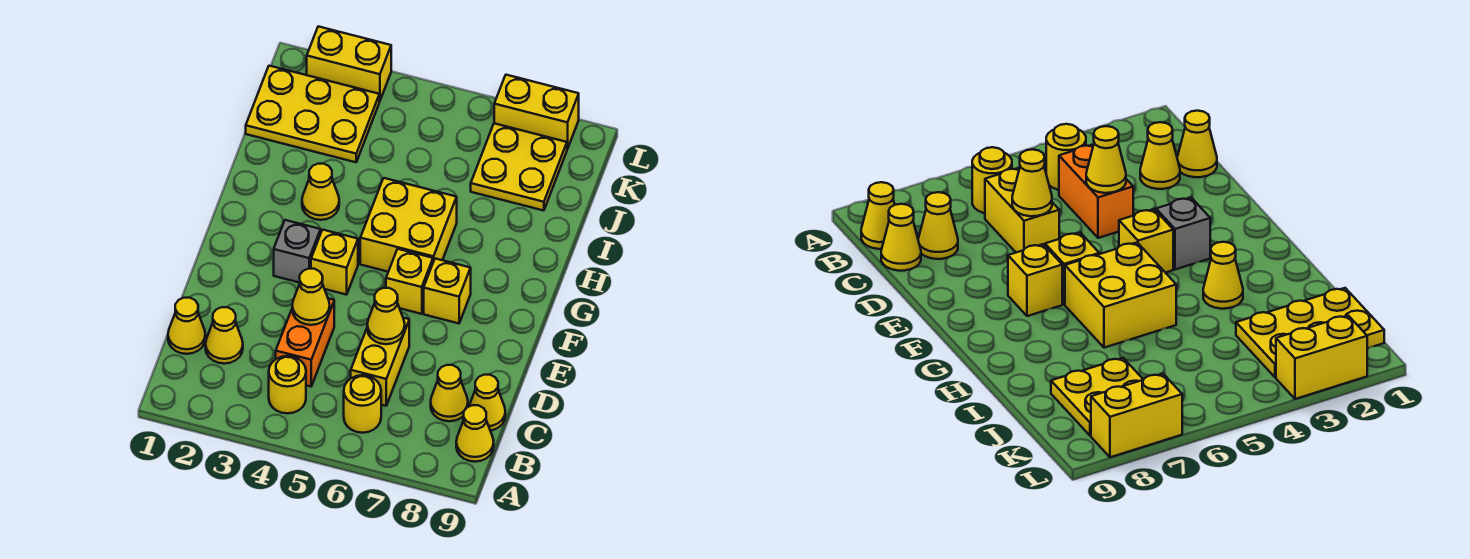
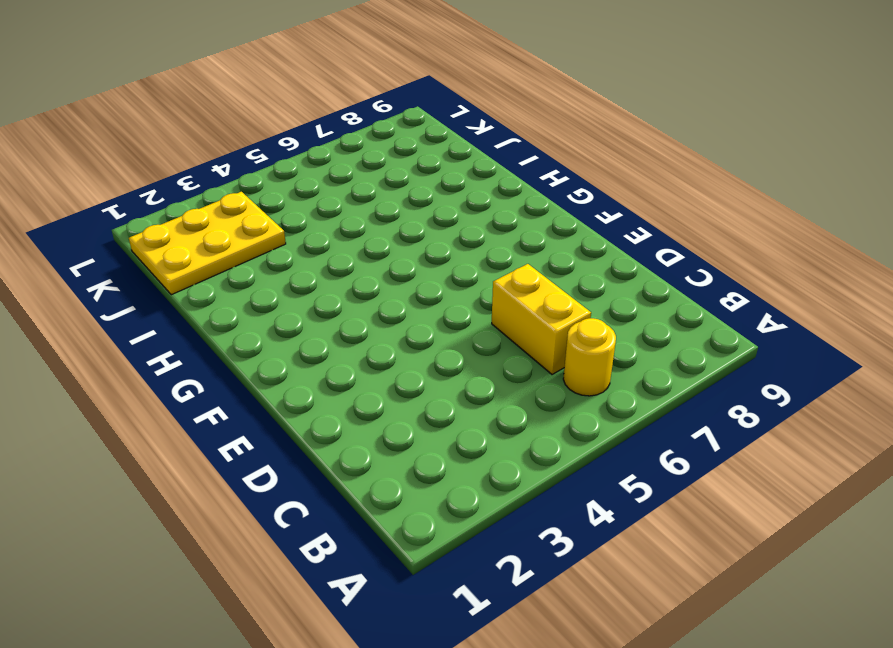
none -> yellow 1x1 round brick [269,356,306,413]
none -> yellow 1x1 cone [456,405,494,462]
none -> yellow 1x1 cone [168,298,205,354]

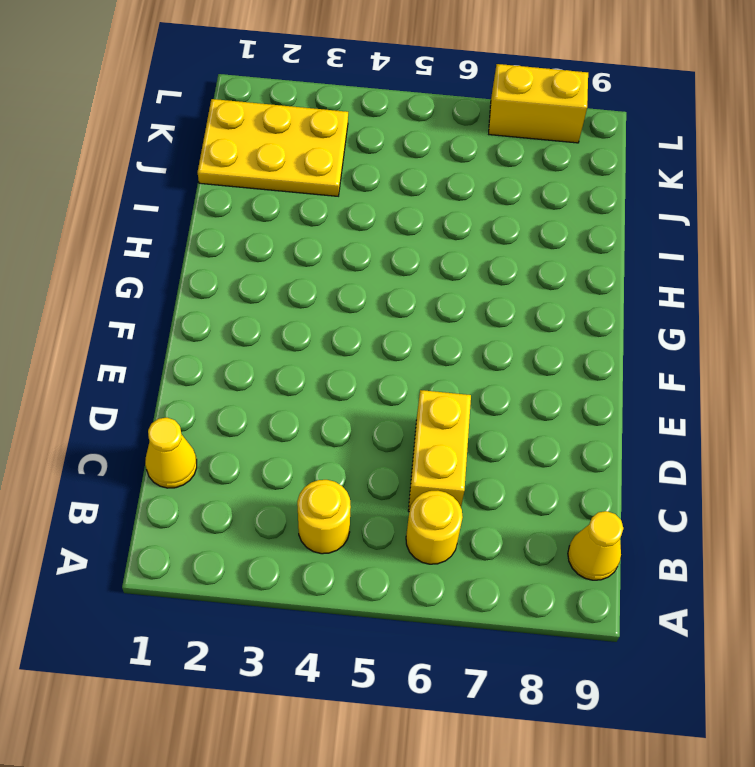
none -> yellow 1x1 cone [206,307,243,364]
none -> orange 1x2 brick [276,298,334,386]
none -> yellow 1x1 cone [431,365,468,421]

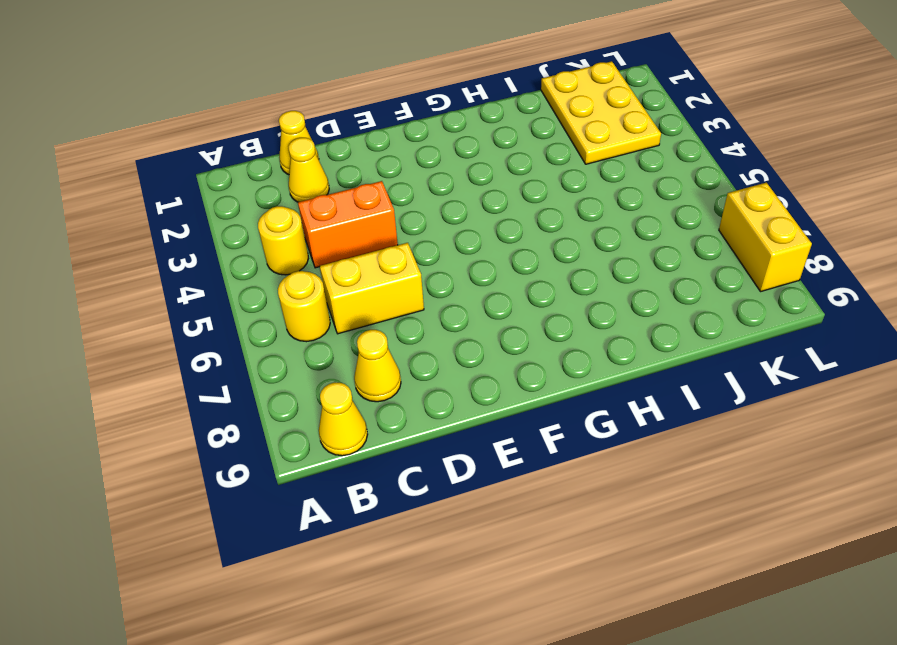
none -> yellow 1x1 cone [469,375,505,431]
none -> grey 1x1 brick [274,220,321,283]
none -> yellow 1x1 brick [311,230,358,295]

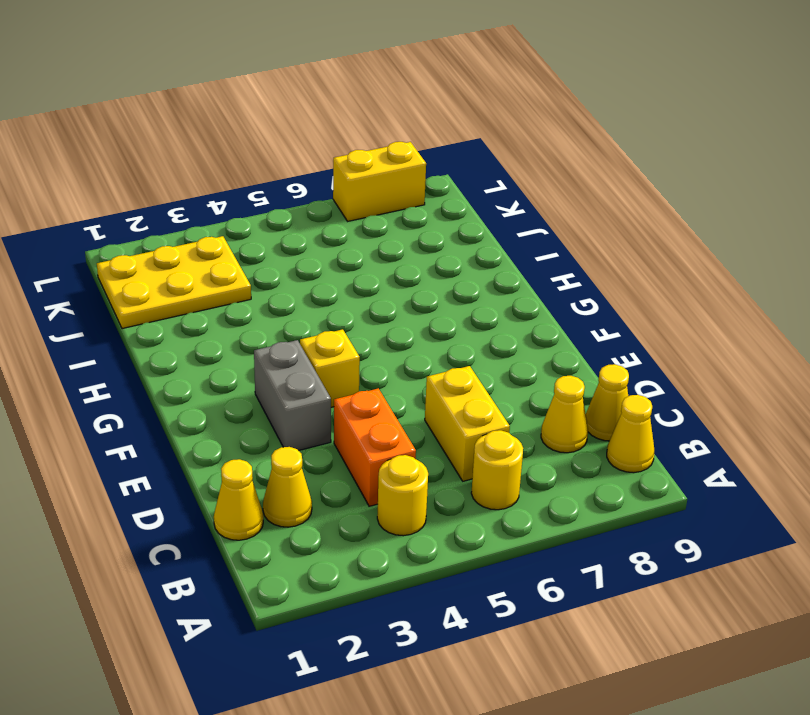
grey 1x2 brick [254,340,331,451] -> grey 1x1 brick [274,220,321,283]
none -> yellow 1x1 brick [386,249,433,314]
none -> yellow 1x1 brick [424,259,471,323]
none -> yellow 2x2 brick [360,178,457,272]

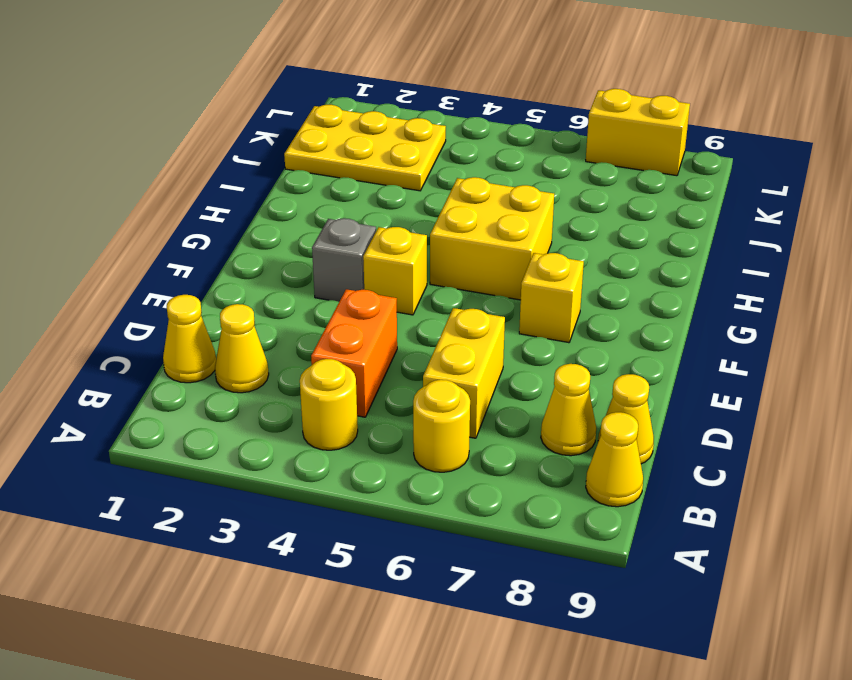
none -> yellow 1x1 brick [386,249,433,314]
none -> yellow 1x1 cone [302,164,339,220]
none -> yellow 2x2 plate [471,123,567,211]

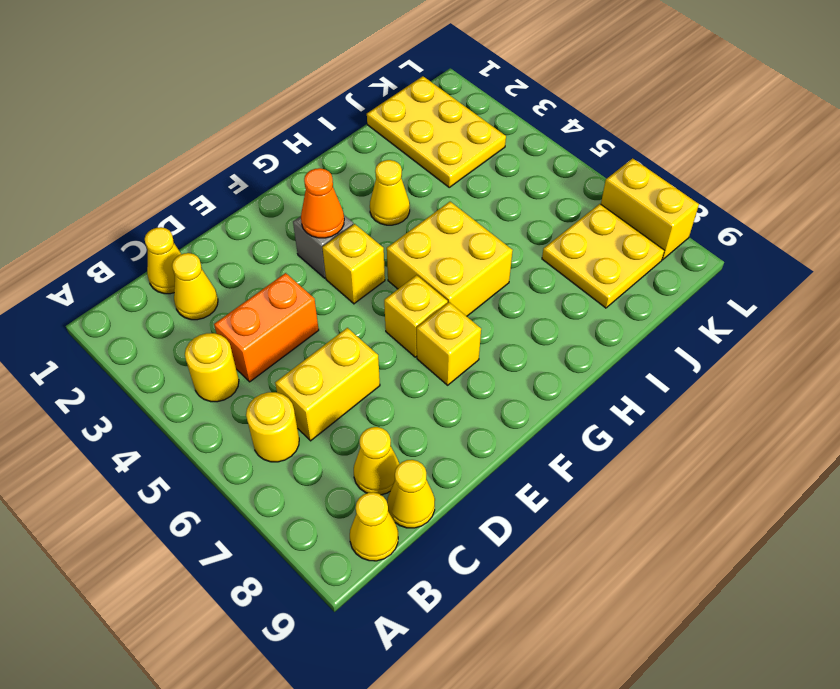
orange 1x1 cone [301,168,344,238] -> none
none -> yellow 1x2 brick [307,26,391,101]
none -> yellow 1x1 cone [292,269,330,325]
none -> yellow 1x1 cone [367,288,405,344]

